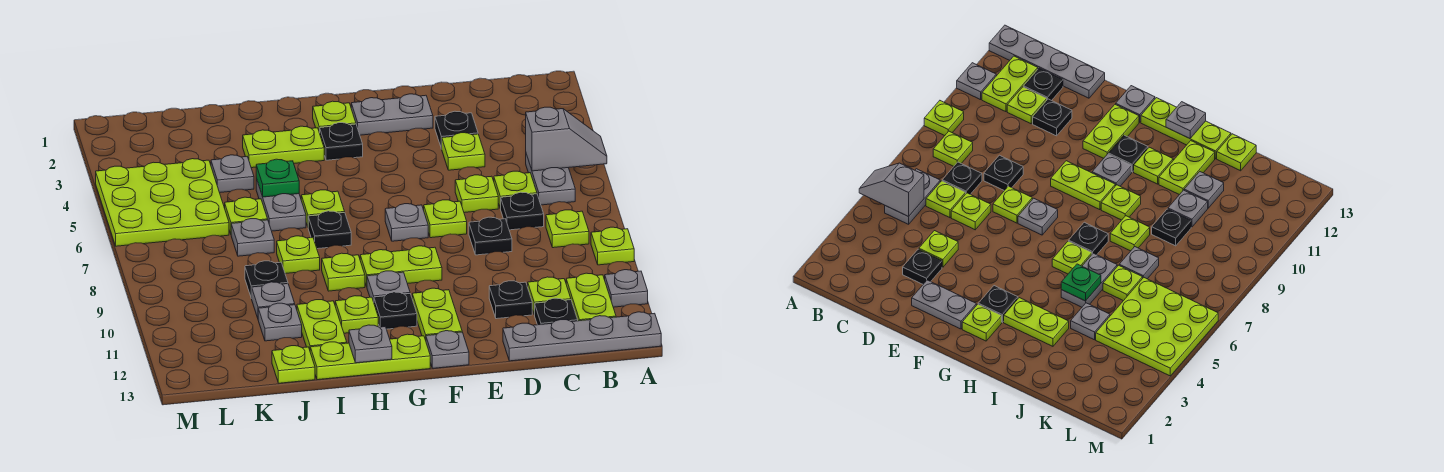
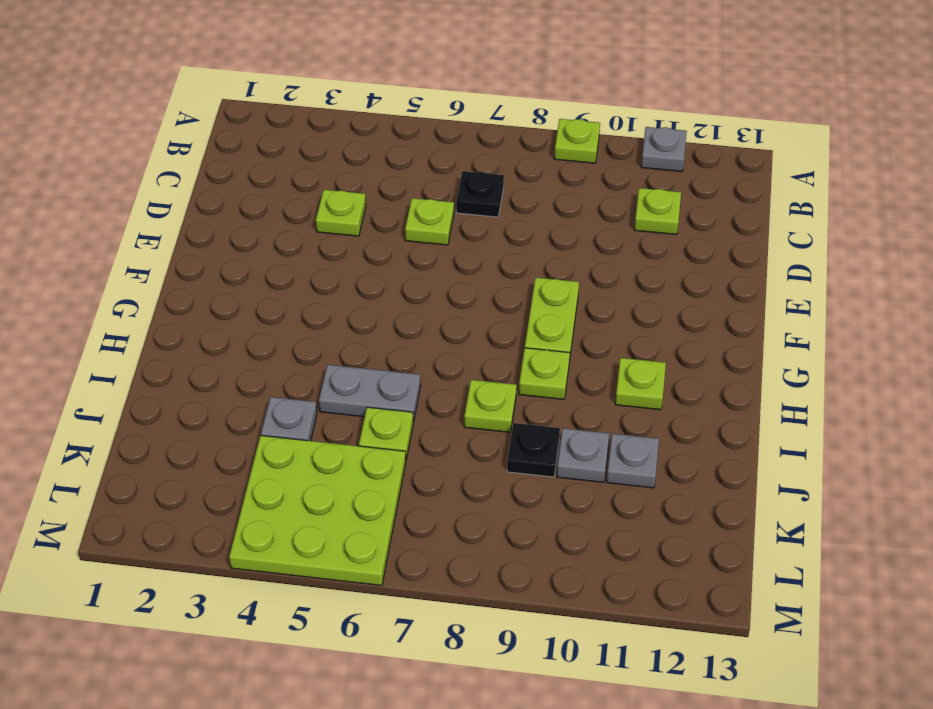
none -> grey 1x4 plate [503,312,661,361]
none -> grey 1x2 plate [526,154,575,205]
none -> lime 1x1 plate [546,210,589,248]
none -> lime 1x2 plate [566,273,616,321]

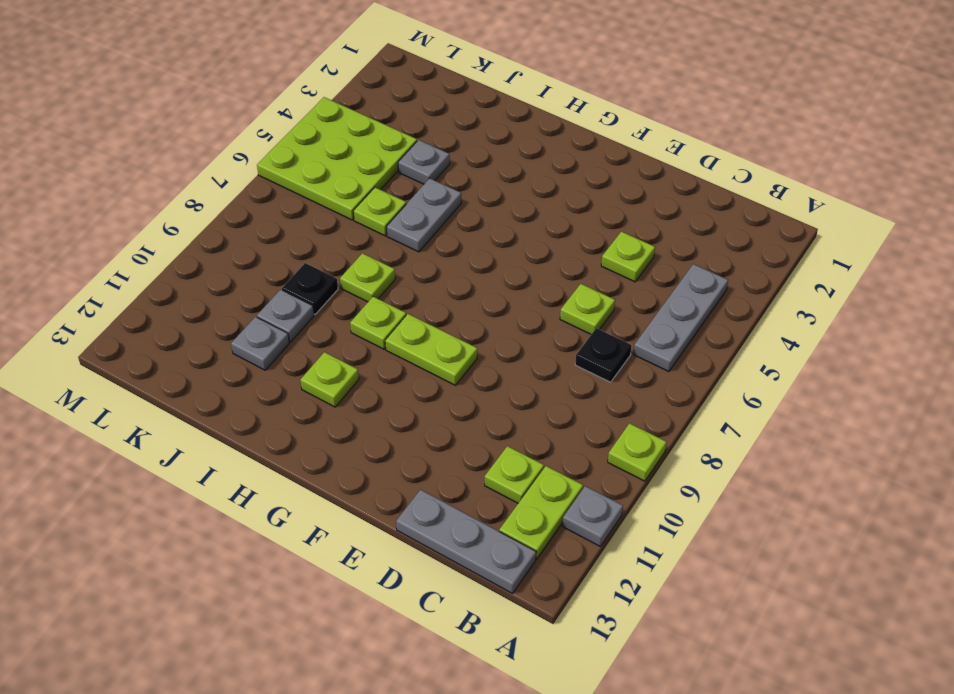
grey 1x3 plate [633,264,728,372] -> grey 1x2 plate [526,154,575,205]
grey 1x3 plate [396,490,536,593] -> grey 1x4 plate [503,312,661,361]
none -> lime 1x1 plate [546,210,589,248]
none -> lime 1x1 plate [494,171,537,209]
none -> black 1x1 plate [535,298,578,325]
none -> black 1x1 plate [435,111,478,149]

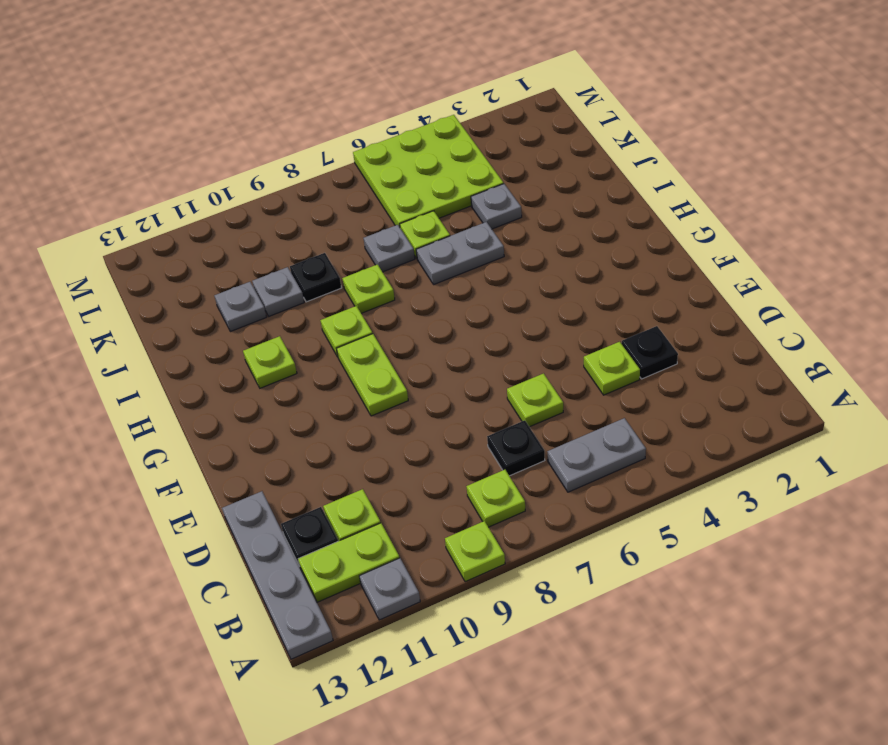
none -> lime 1x1 plate [494,171,537,209]
none -> black 1x1 plate [469,217,512,255]
none -> black 1x1 plate [489,281,532,319]
none -> grey 1x2 plate [351,94,433,135]

